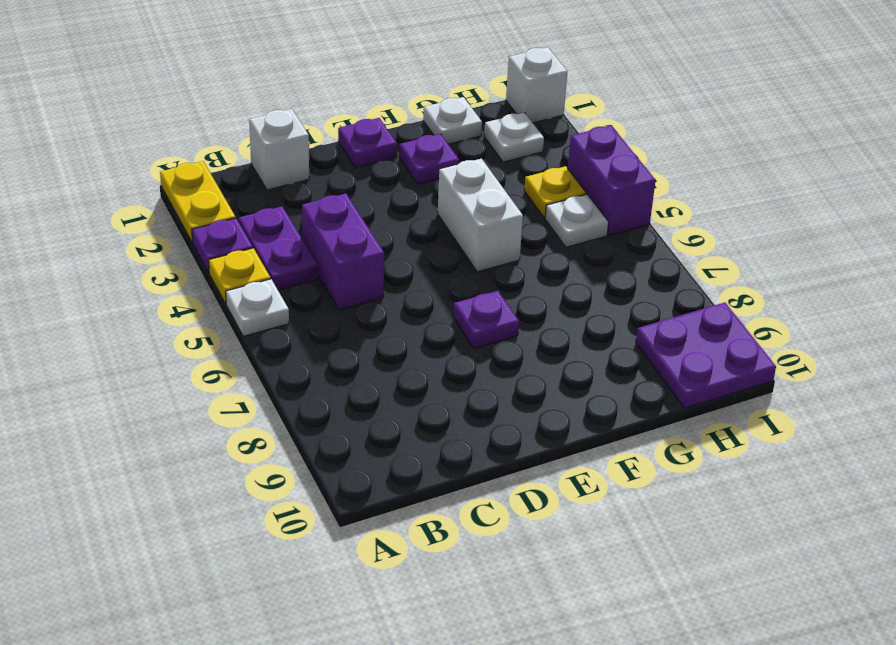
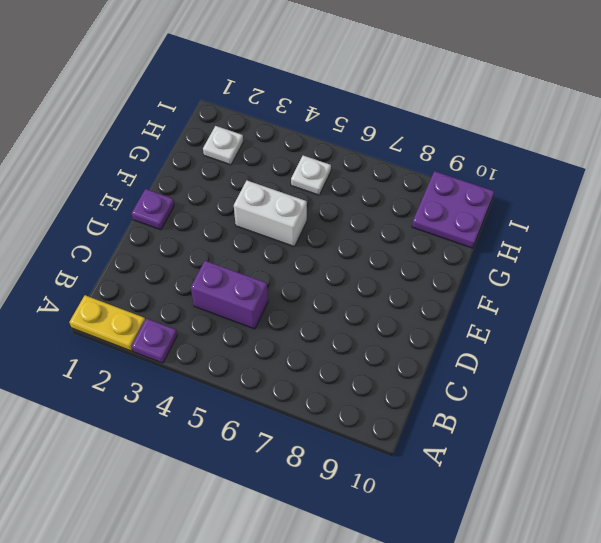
none -> yellow 1x1 plate [209,248,271,304]
none -> white 1x1 plate [226,279,289,336]
none -> purple 1x2 plate [239,206,318,290]

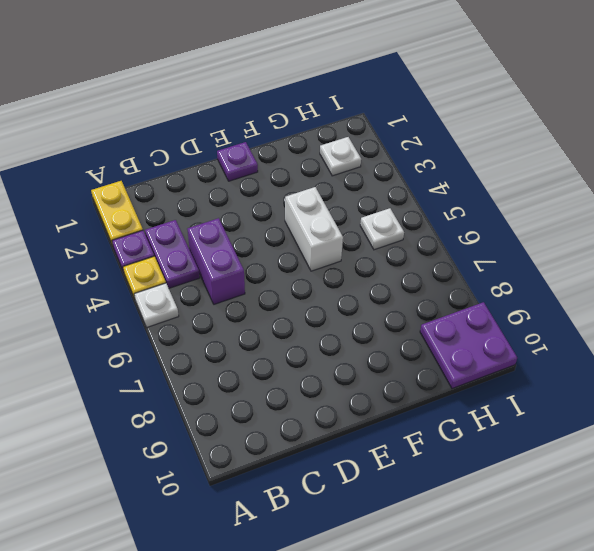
none -> white 1x1 brick [249,109,309,190]
none -> purple 1x1 plate [453,291,519,348]
none -> purple 1x1 plate [399,134,459,184]

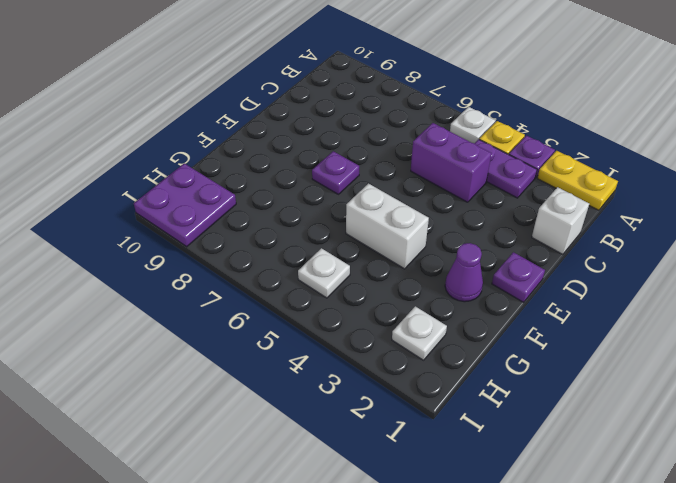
purple 1x1 cone [445,243,483,302] -> purple 1x1 plate [399,134,459,184]
none -> white 1x1 plate [423,97,482,144]
none -> yellow 1x1 plate [524,166,586,218]
none -> white 1x1 brick [506,47,567,123]

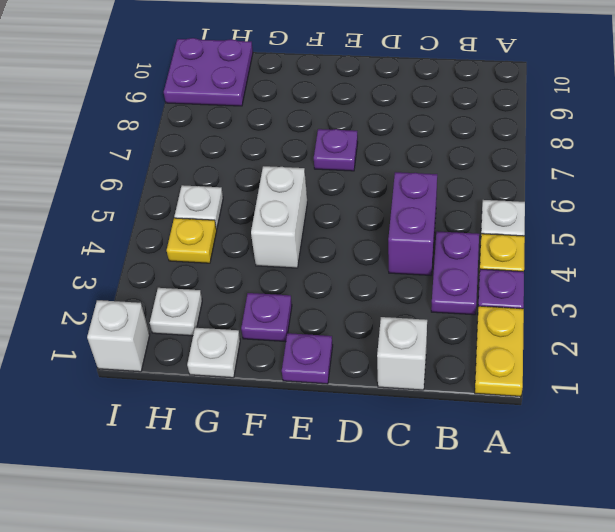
none -> purple 1x2 brick [568,125,655,235]

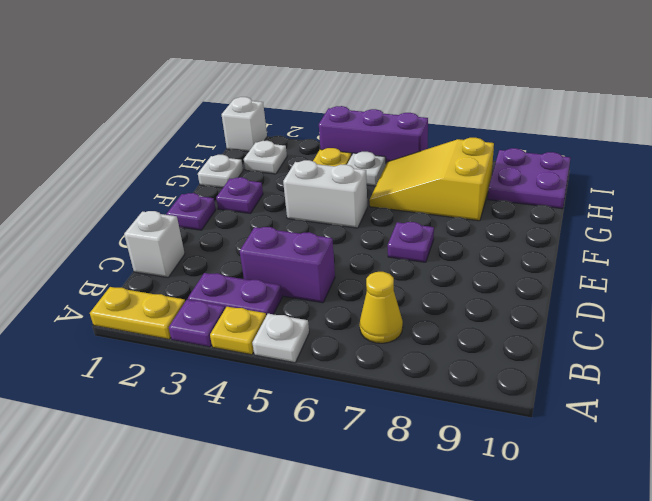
yellow 1x1 cone [360,272,403,343] -> none
yellow 2x3 slope [369,138,494,221] -> none
purple 1x3 brick [319,106,428,163] -> purple 1x2 brick [568,125,655,235]

